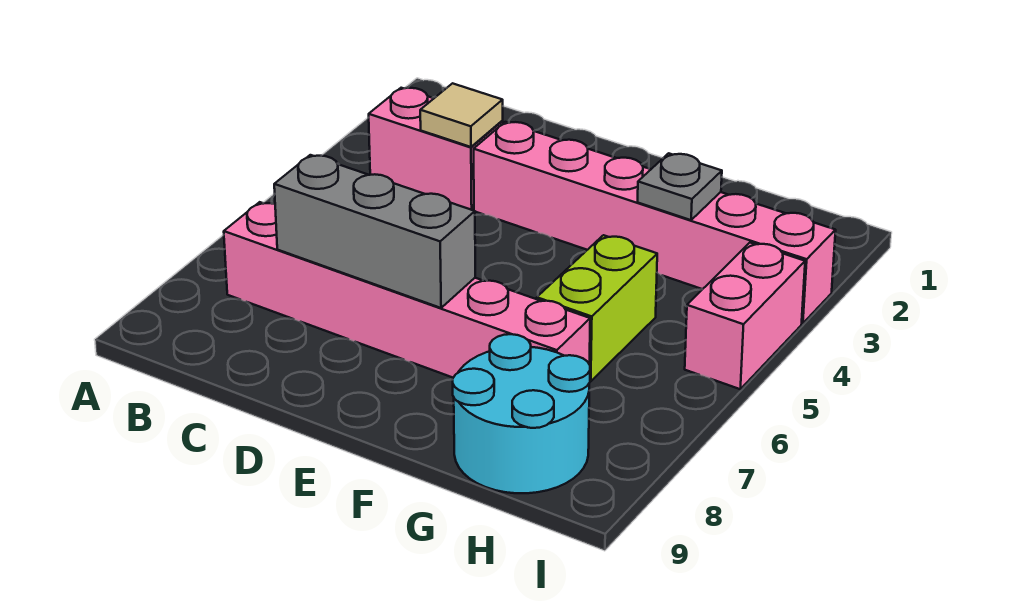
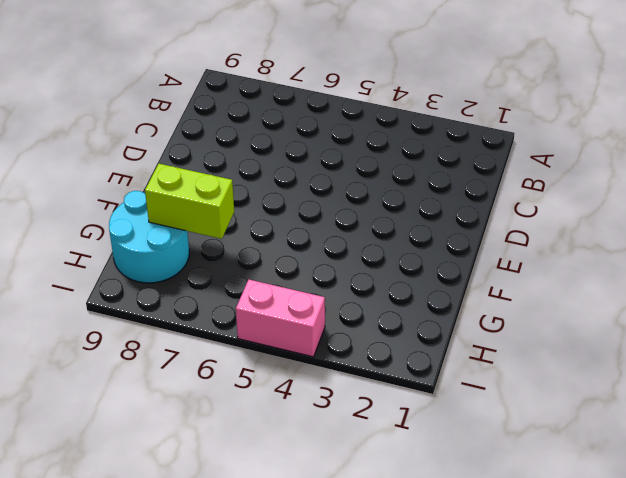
lime 1x2 brick [145,164,234,239] -> lime 1x2 brick moved to [537,235,657,381]
none -> pink 1x2 brick [369,88,503,210]
none -> pink 1x6 brick [224,202,590,378]

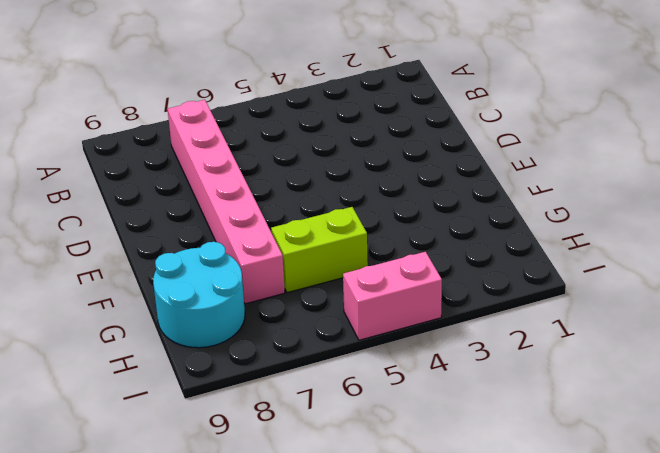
none -> pink 1x2 brick [369,88,503,210]
none -> pink 1x6 brick [474,122,836,323]

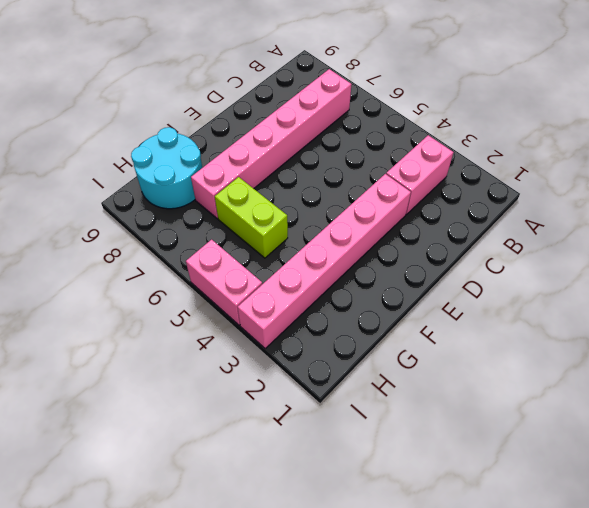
none -> tan 1x1 tile [420,83,503,147]
none -> grey 1x3 brick [274,155,475,308]

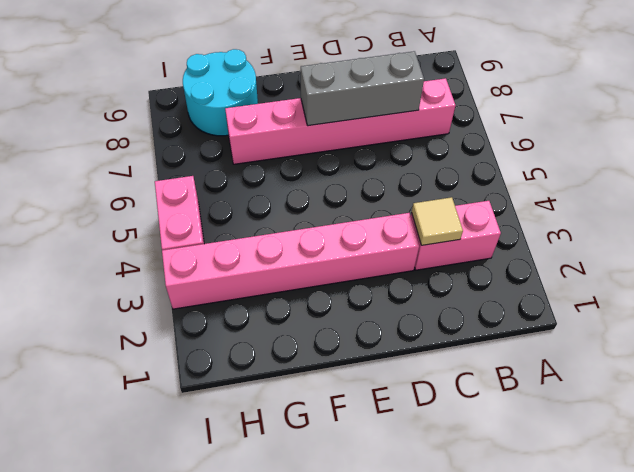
none -> lime 1x2 brick [537,235,657,381]
none -> grey 1x1 plate [638,153,722,220]

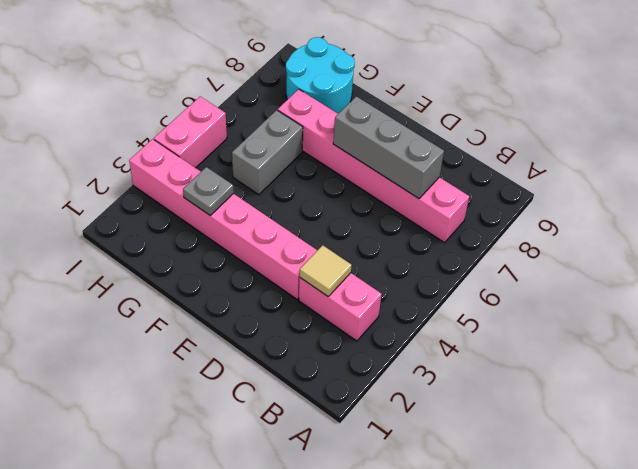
grey 1x2 brick [232,110,303,195] -> lime 1x2 brick [537,235,657,381]

